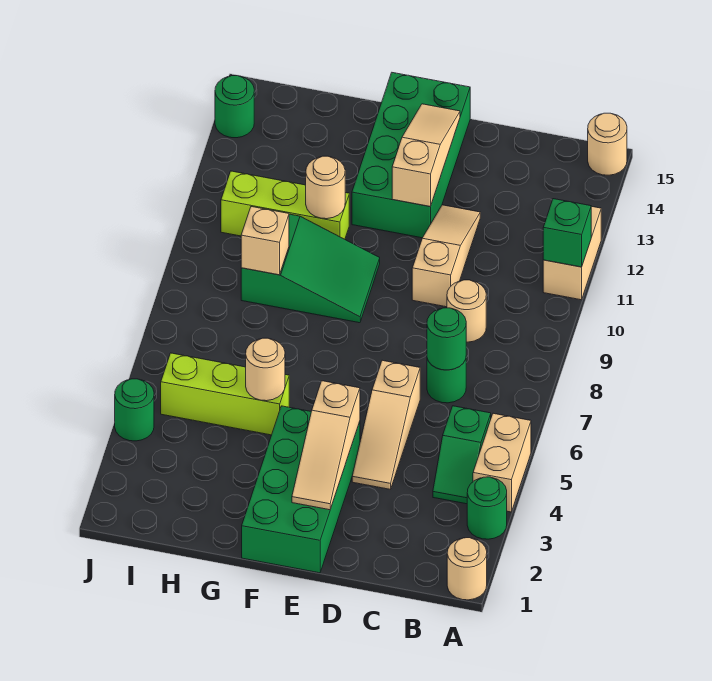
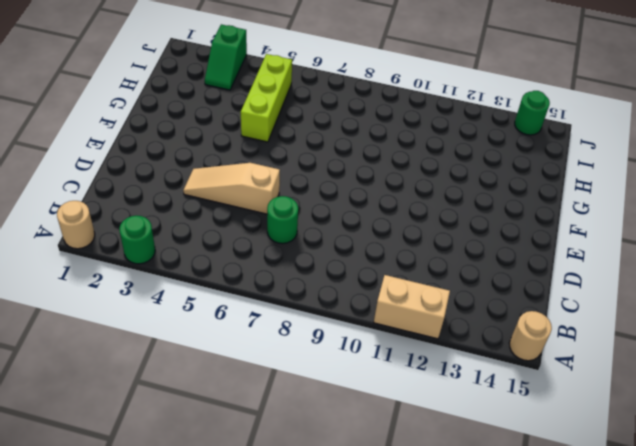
green 1x2 slope [205,24,247,90] -> green 1x2 slope turned to [433,406,491,504]
none -> tan 1x2 brick [473,413,531,512]
none -> tan 1x1 round brick [447,280,486,342]
none -> tan 1x3 slope [412,205,480,307]

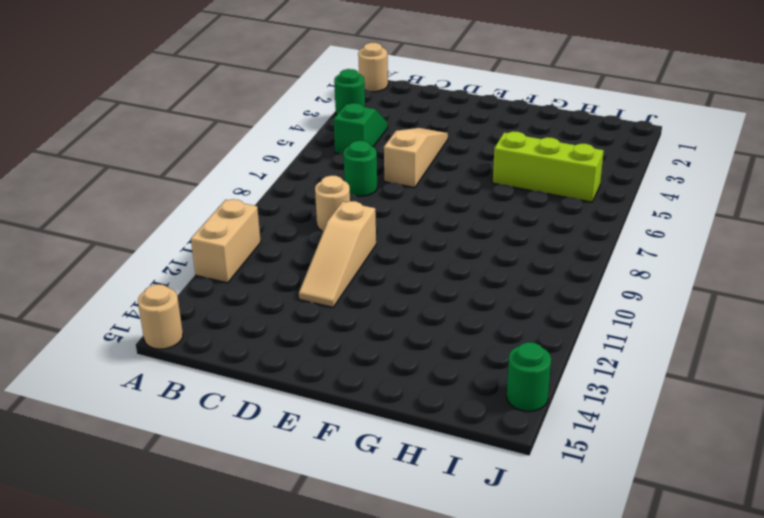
none -> tan 1x2 brick [473,413,531,512]
none -> green 2x4 brick [242,406,360,573]
none -> green 2x4 brick [352,73,470,238]

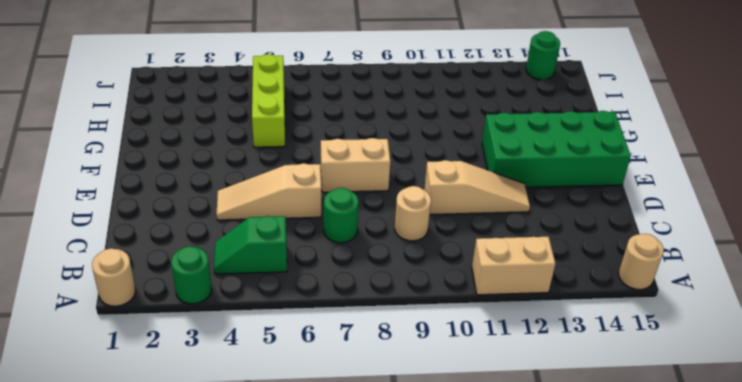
tan 1x2 brick [321,138,390,192] -> tan 1x2 brick moved to [473,413,531,512]
none -> green 2x4 brick [242,406,360,573]
none -> green 2x3 slope [241,214,380,323]
none -> lime 1x3 brick [221,171,349,239]

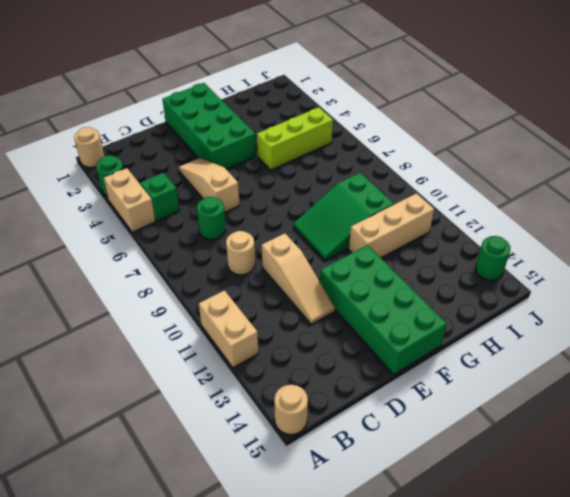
tan 1x3 brick [349,193,434,258] -> lime 1x3 brick [221,171,349,239]
none -> green 1x1 round brick [115,379,154,441]
none -> green 1x1 brick [543,199,591,267]
none -> green 1x1 round brick [427,308,466,370]

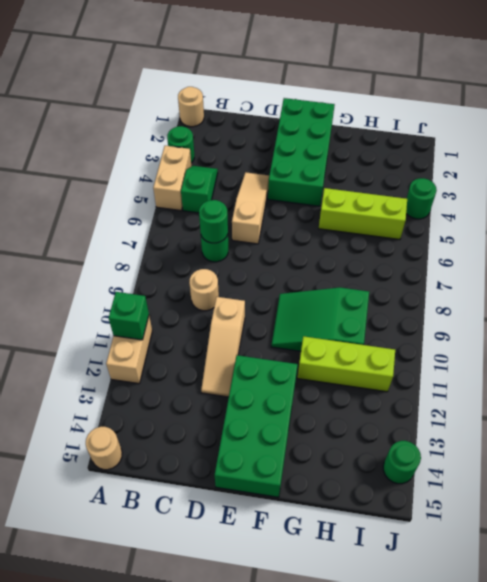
none -> tan 1x3 slope [292,381,360,510]
none -> tan 1x3 slope [392,104,460,207]
none -> tan 1x1 round brick [246,338,285,401]

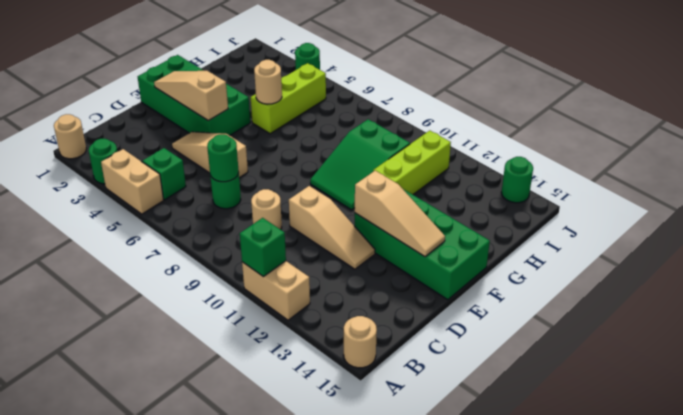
none -> tan 1x1 round brick [306,156,345,219]
none -> tan 1x1 brick [241,207,289,275]

